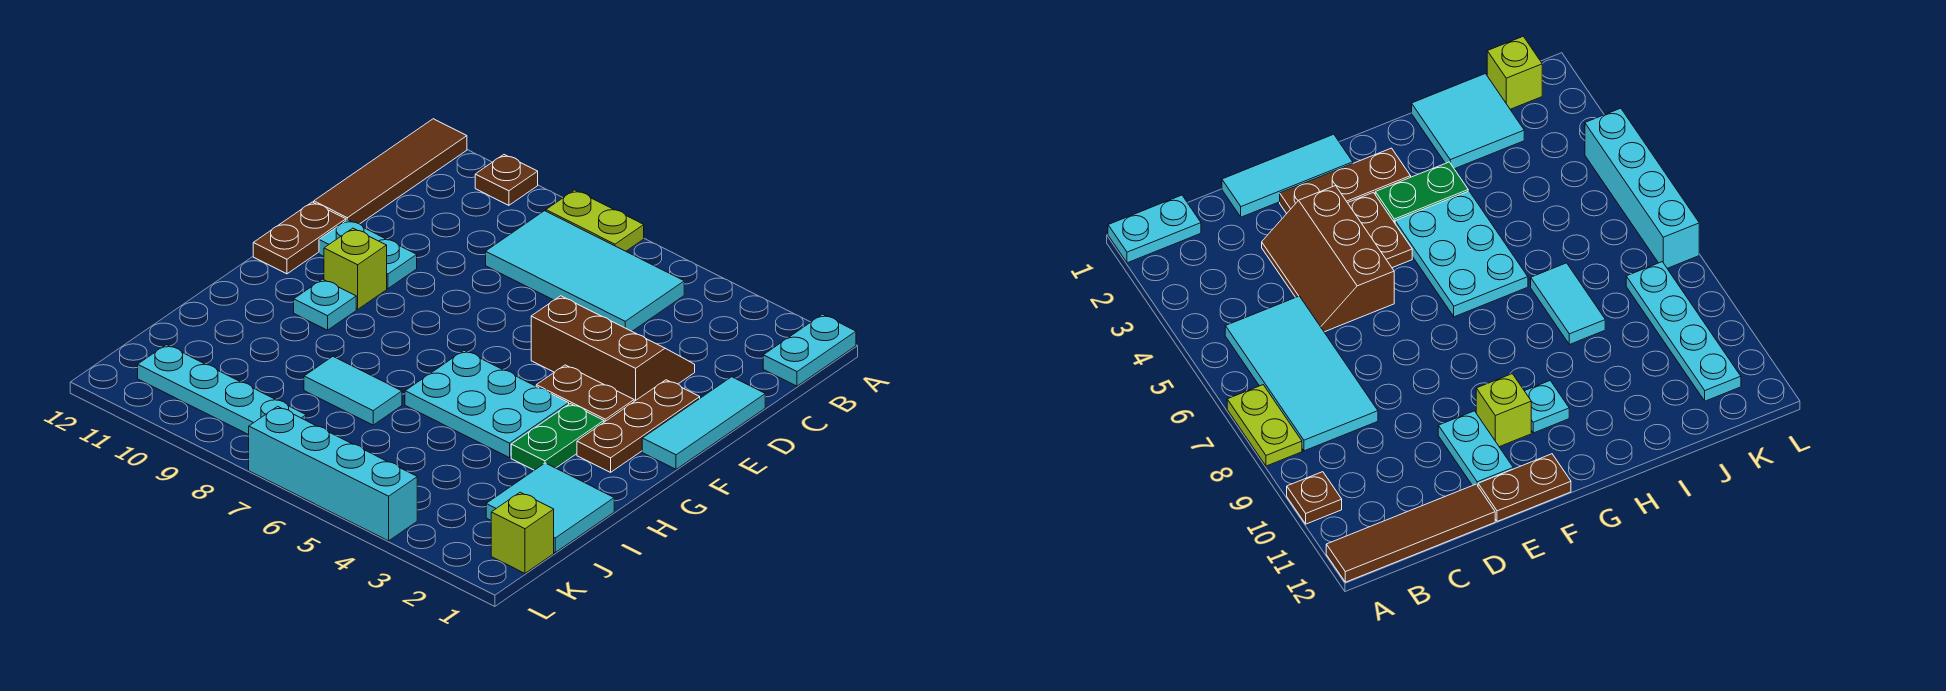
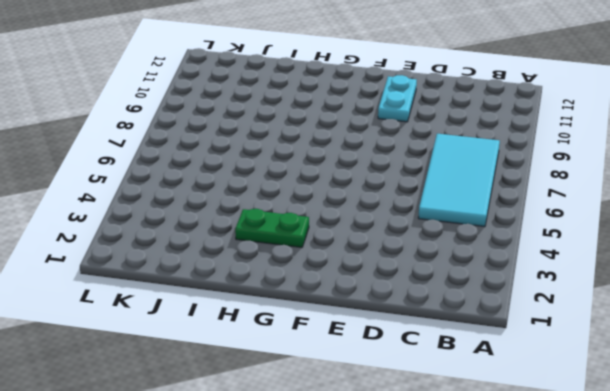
none -> cyan 1x2 plate [763,314,856,386]
none -> lime 1x2 plate [546,190,644,251]
none -> brown 1x1 plate [475,155,538,205]

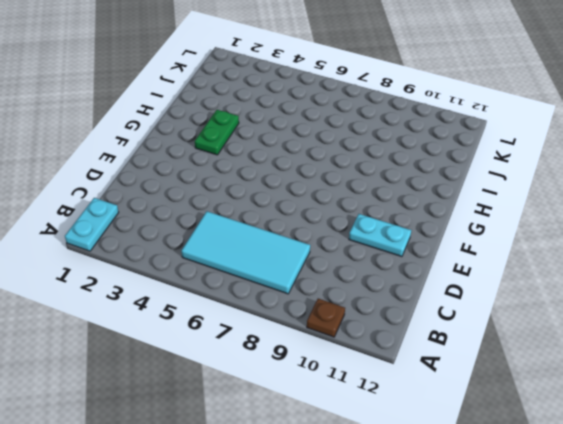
none -> lime 1x2 plate [546,190,644,251]
none -> brown 1x4 tile [314,119,467,224]
none -> cyan 1x3 tile [642,377,765,469]

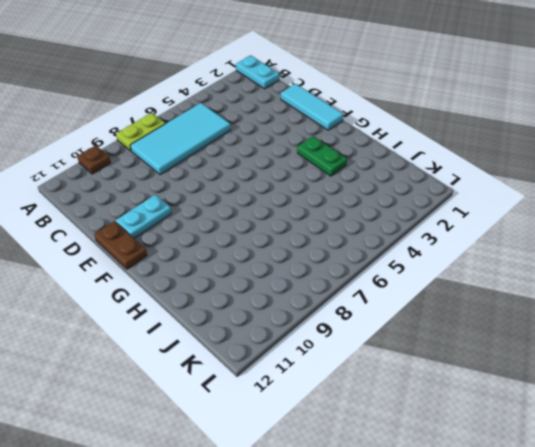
none -> brown 1x4 tile [314,119,467,224]
none -> brown 2x3 slope [531,296,695,401]
none -> brown 1x3 plate [577,380,700,472]

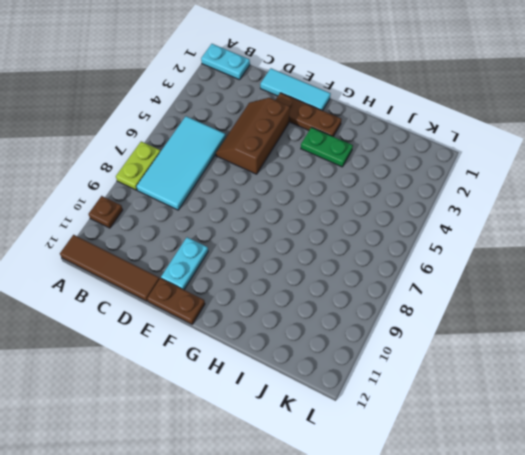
none -> brown 1x2 plate [536,365,634,422]
none -> lime 1x1 brick [324,228,387,309]
none -> cyan 2x3 plate [405,350,569,458]

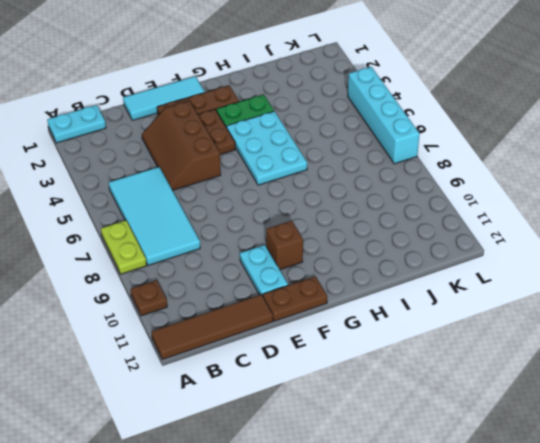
brown 1x1 brick [266,221,303,270] -> lime 1x1 brick [324,228,387,309]
none -> cyan 1x1 plate [294,279,356,330]
none -> cyan 2x2 tile [486,463,614,552]
none -> cyan 1x2 tile [304,357,402,425]

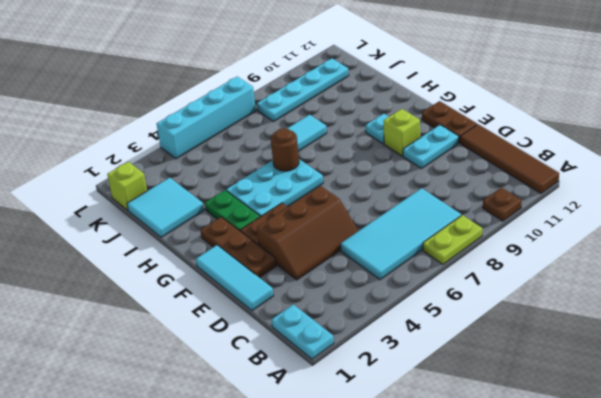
brown 1x1 round brick [271,128,299,171] -> none

